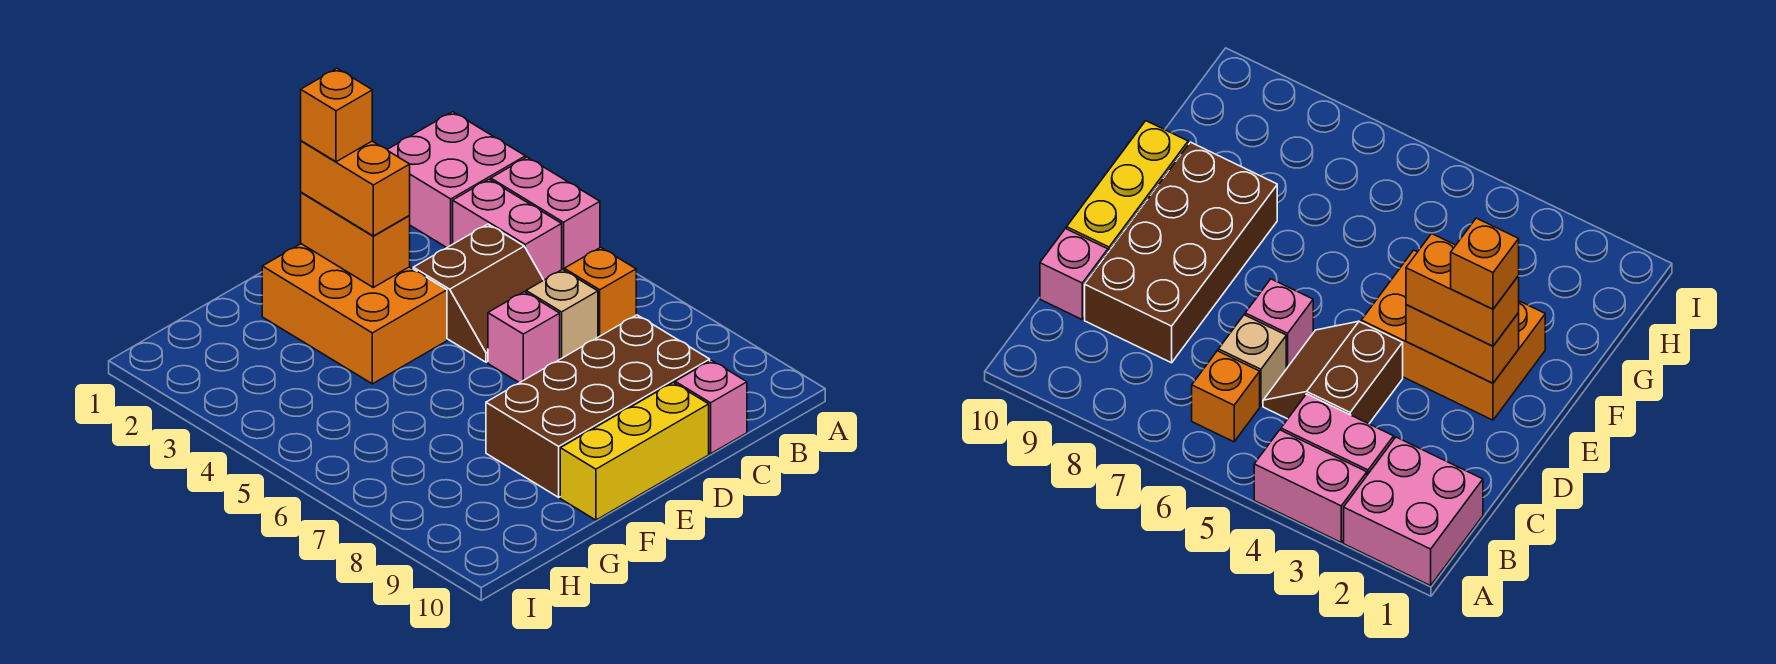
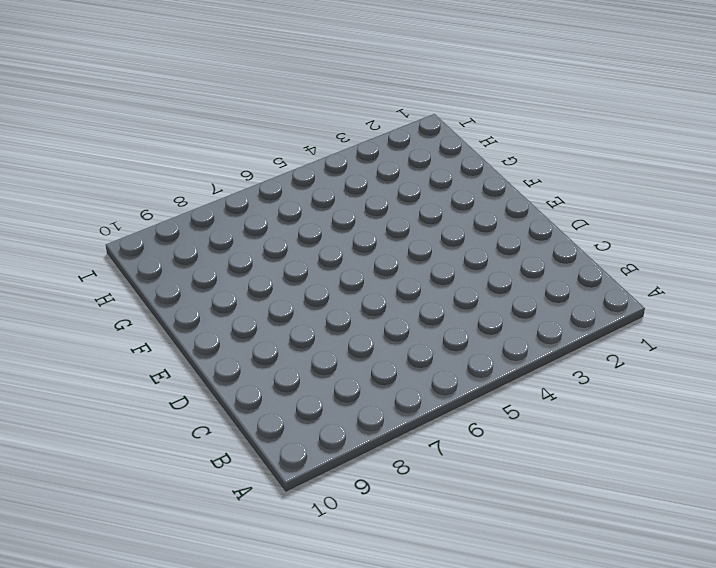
none -> pink 2x2 brick [387,112,525,248]
none -> pink 1x2 brick [491,157,600,270]
none -> pink 1x2 brick [453,179,562,280]

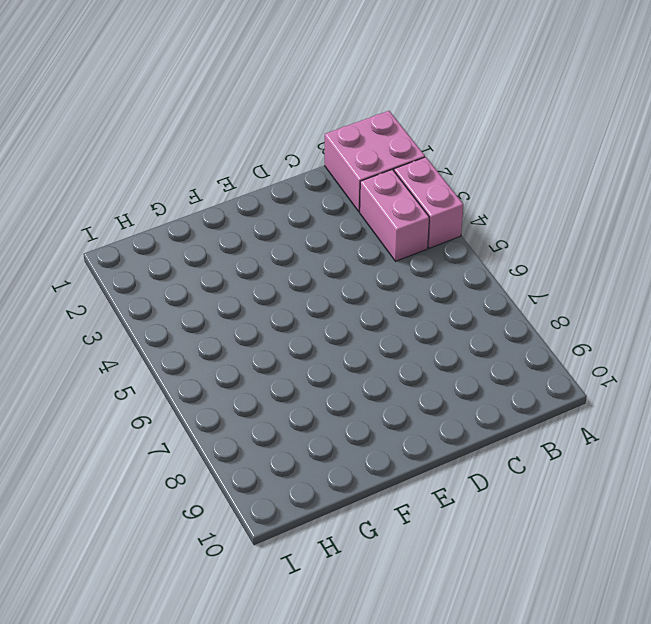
none -> orange 1x1 brick [564,247,636,337]
none -> brown 2x2 slope [413,224,543,362]
none -> tan 1x1 brick [526,270,598,359]

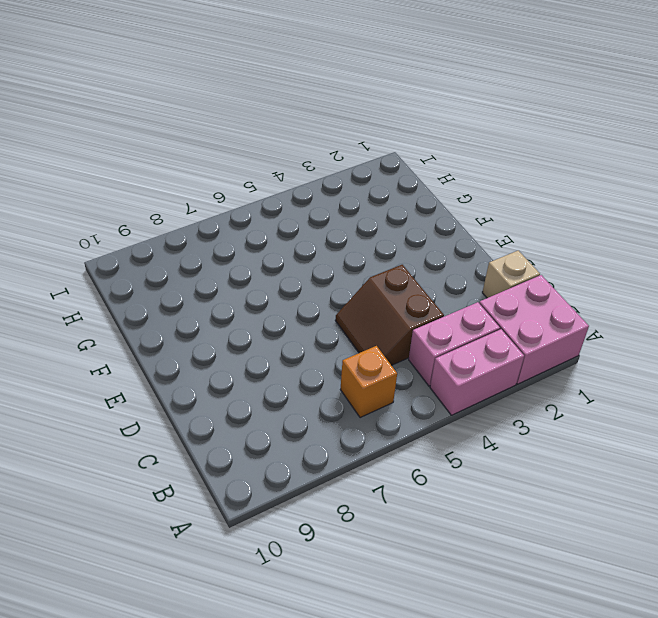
tan 1x1 brick [482,251,540,298] -> tan 1x1 brick moved to [526,270,598,359]
none -> brown 2x4 brick [486,315,710,497]
none -> pink 1x1 brick [675,360,747,454]
none -> pink 1x1 brick [488,292,560,383]

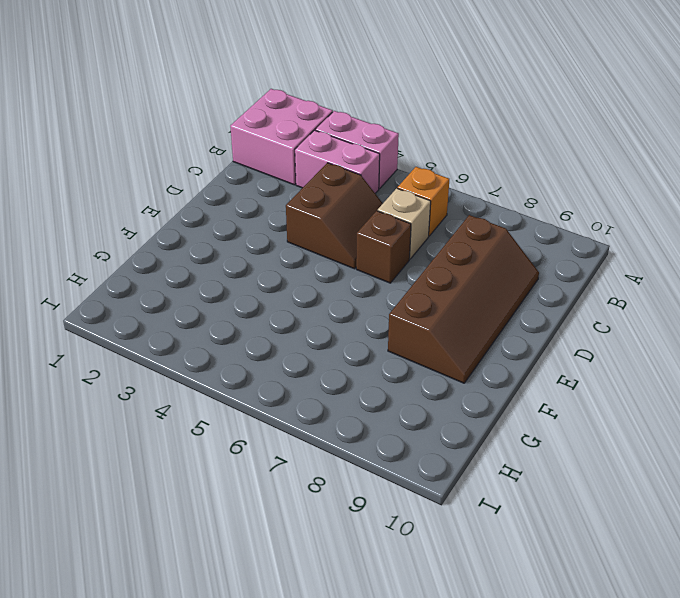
brown 2x4 slope [388,215,539,383] -> brown 2x4 brick [486,315,710,497]
brown 1x1 brick [356,211,411,283] -> pink 1x1 brick [488,292,560,383]
none -> pink 1x1 brick [675,360,747,454]
none -> yellow 1x3 brick [560,382,709,520]
none -> orange 2x3 brick [262,244,447,384]

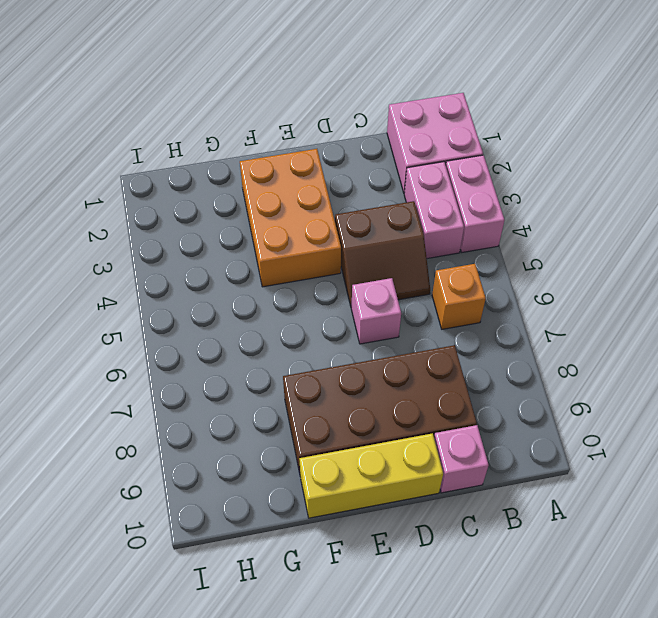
none -> tan 1x1 brick [526,270,598,359]
none -> orange 1x2 brick [301,192,410,287]
none -> orange 1x2 brick [301,141,410,236]

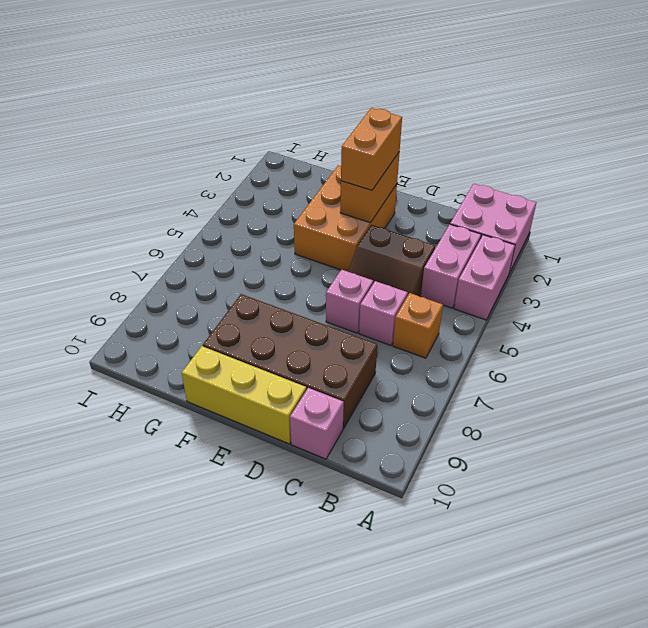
pink 1x1 brick [359,281,408,345] -> tan 1x1 brick [526,270,598,359]
none -> orange 1x1 brick [301,69,372,162]

